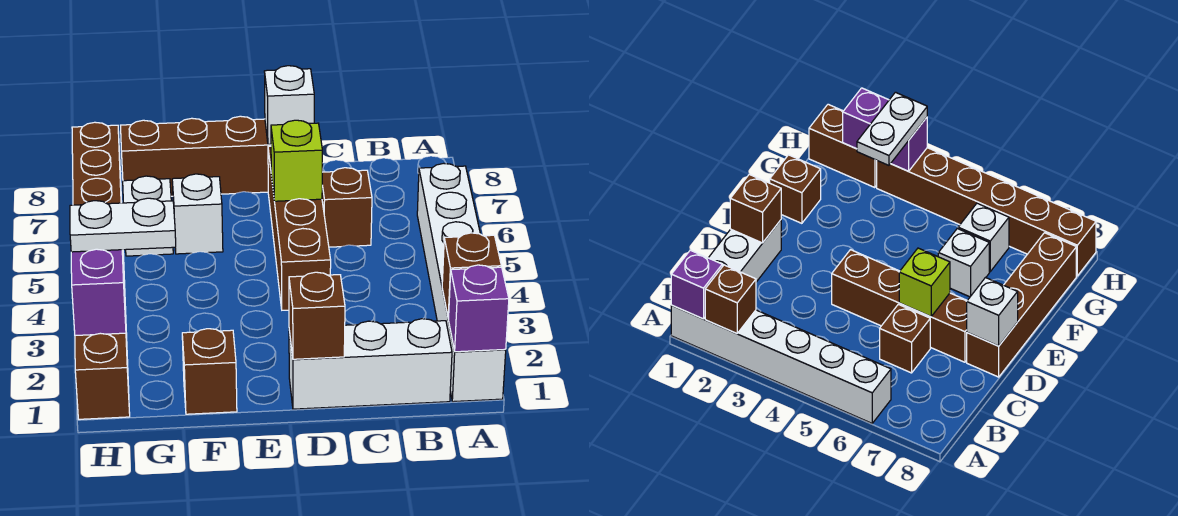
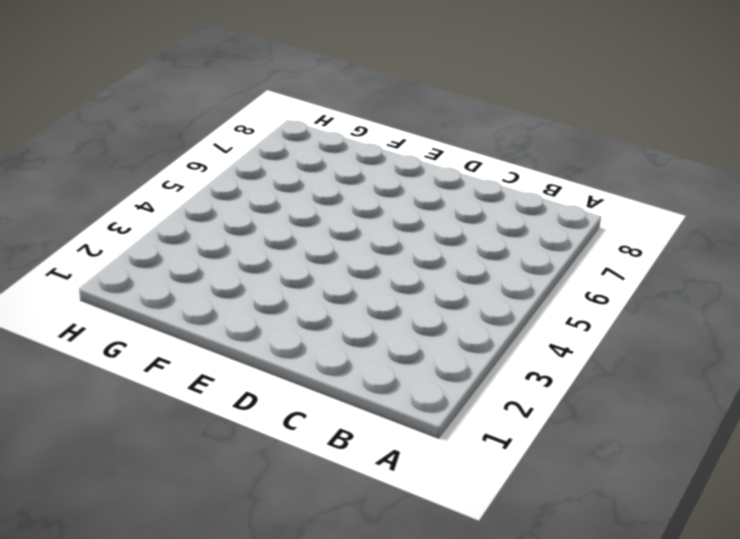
none -> white 1x6 brick [417,163,506,402]
none -> white 1x3 brick [289,319,452,409]
none -> brown 1x1 brick [322,168,372,247]

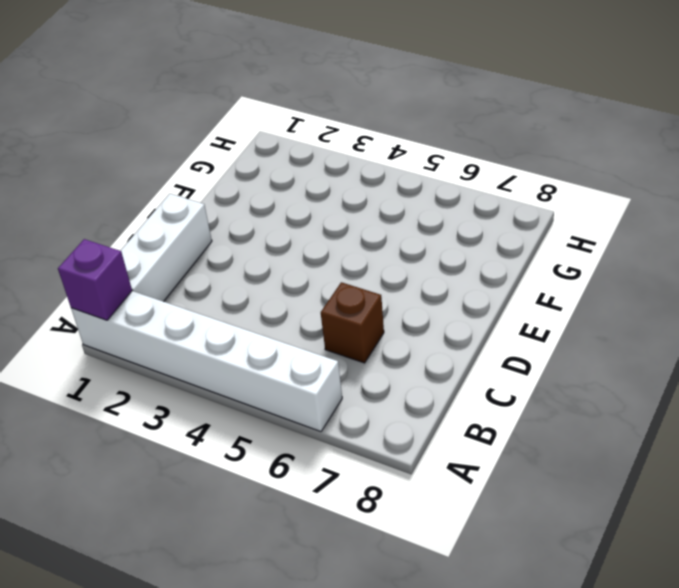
none -> brown 1x4 brick [268,146,331,310]
none -> brown 1x4 brick [121,116,271,196]
none -> brown 1x1 brick [182,329,237,414]

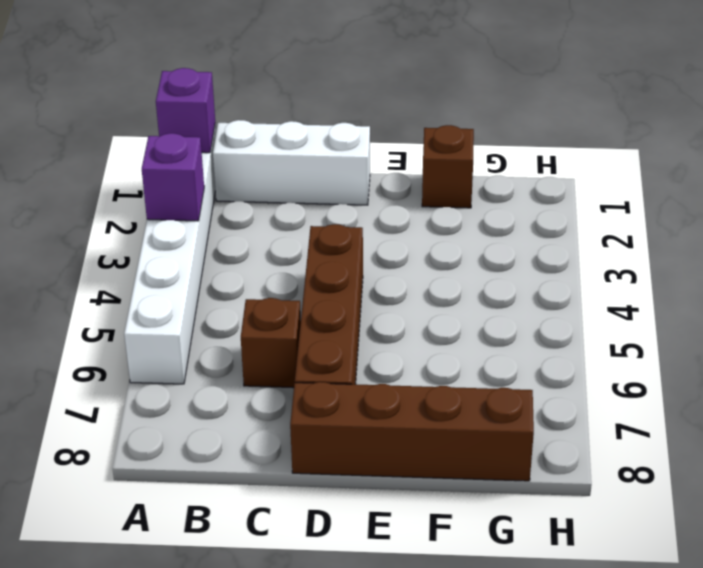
purple 1x1 brick [142,133,204,221] -> none
none -> white 1x1 brick [172,174,223,254]
none -> white 1x1 brick [123,176,173,256]
none -> brown 1x2 brick [75,317,130,419]

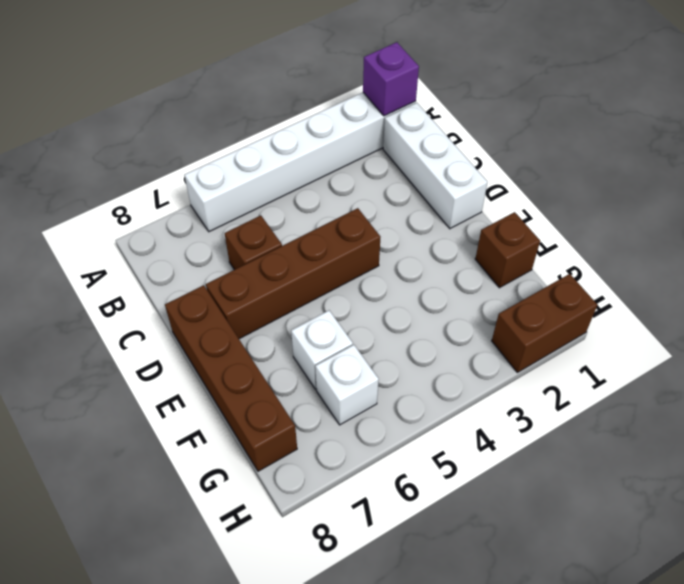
none -> brown 1x6 brick [72,122,127,336]
none -> brown 1x1 brick [442,233,501,318]
none -> brown 1x1 brick [289,272,345,359]

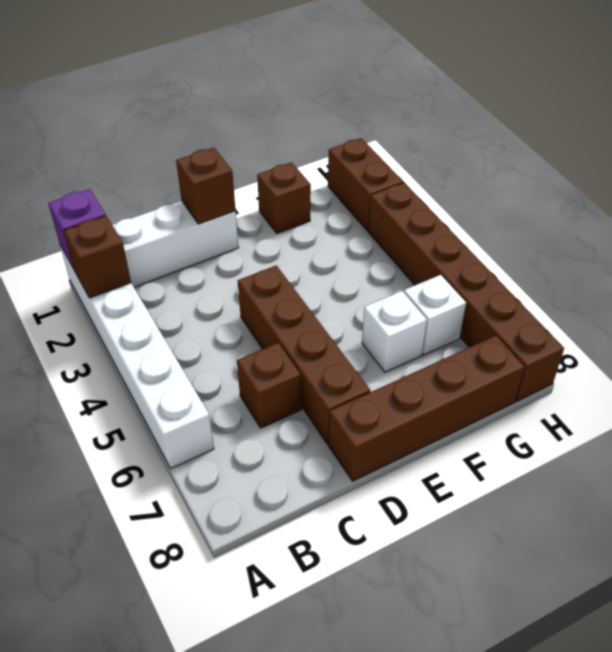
none -> lime 1x1 brick [271,120,322,201]
none -> white 1x1 brick [264,66,314,145]
none -> purple 1x2 brick [71,249,126,336]

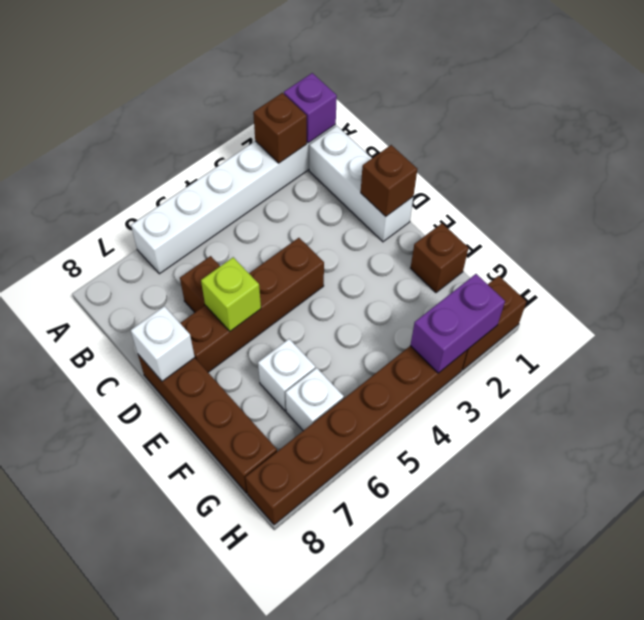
none -> white 1x2 plate [70,198,176,252]

